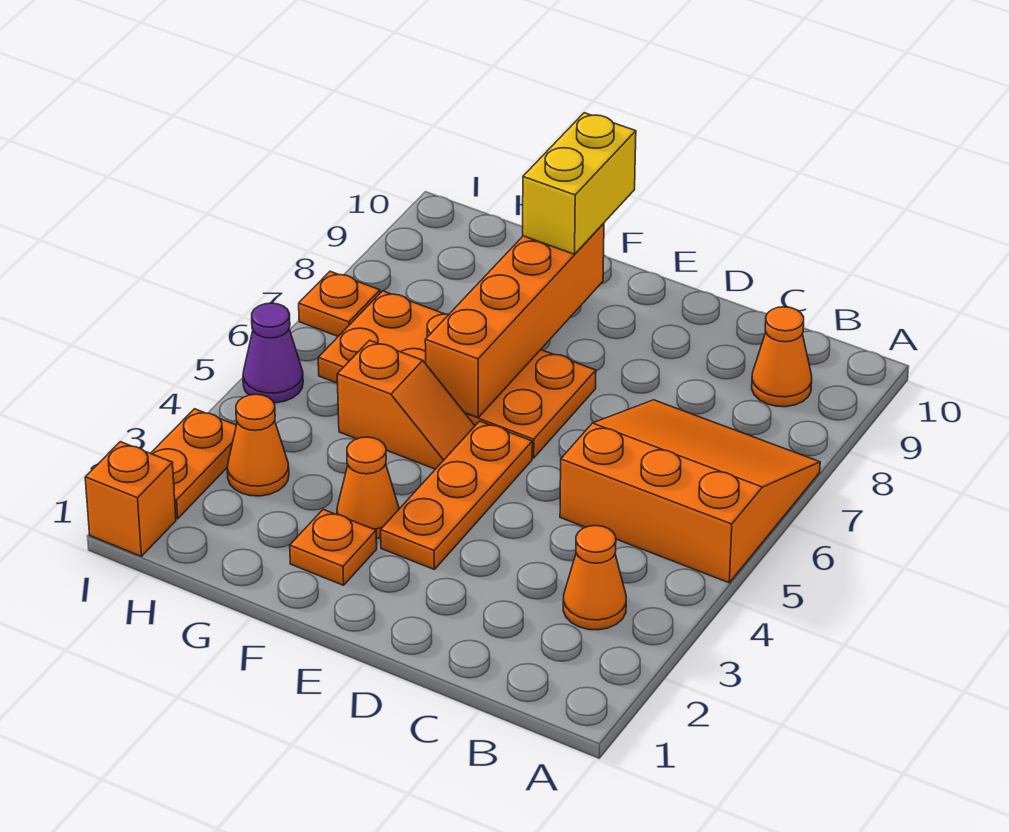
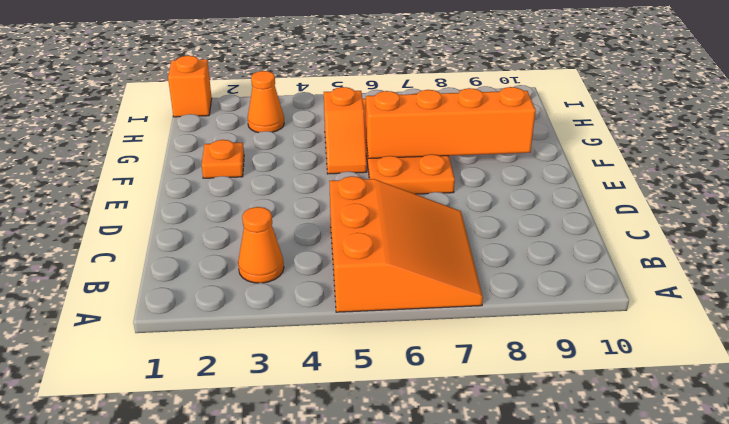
none -> orange 1x1 cone [752,307,812,407]
none -> orange 1x3 plate [381,421,532,570]
none -> orange 1x1 cone [337,437,399,539]

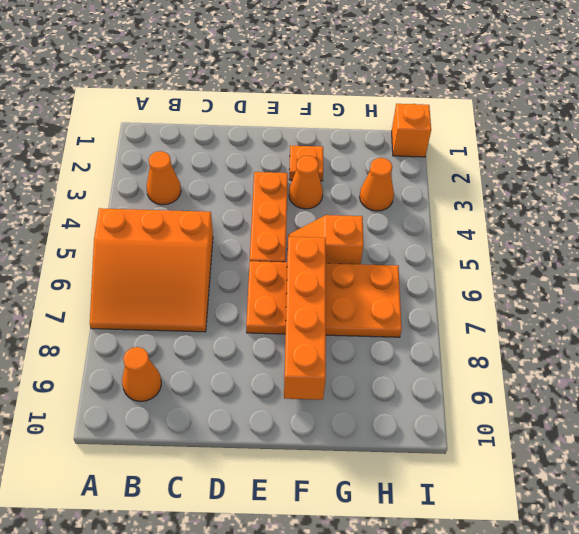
none -> orange 1x2 plate [151,409,236,519]
none -> purple 1x1 cone [243,303,303,403]
none -> orange 1x1 plate [299,271,380,336]

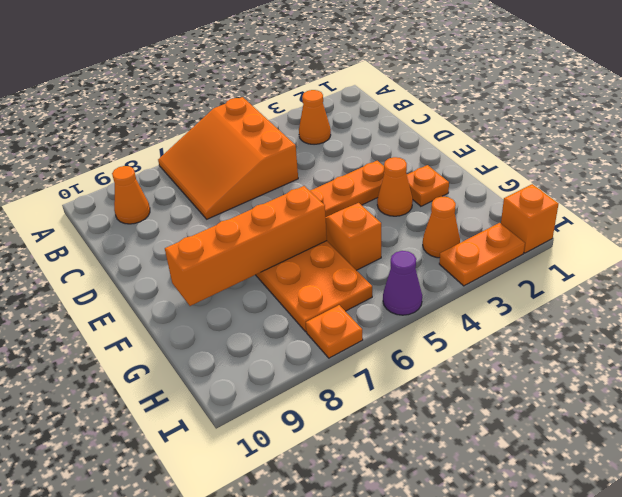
none -> yellow 1x2 brick [523,113,636,254]

